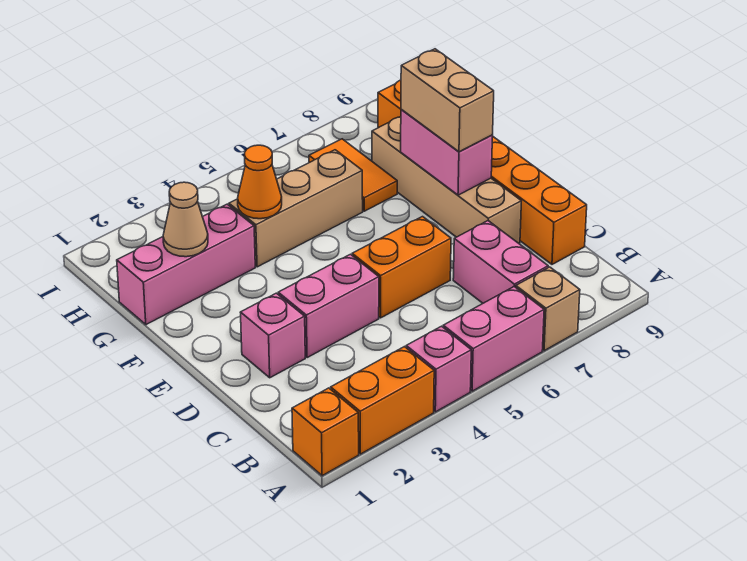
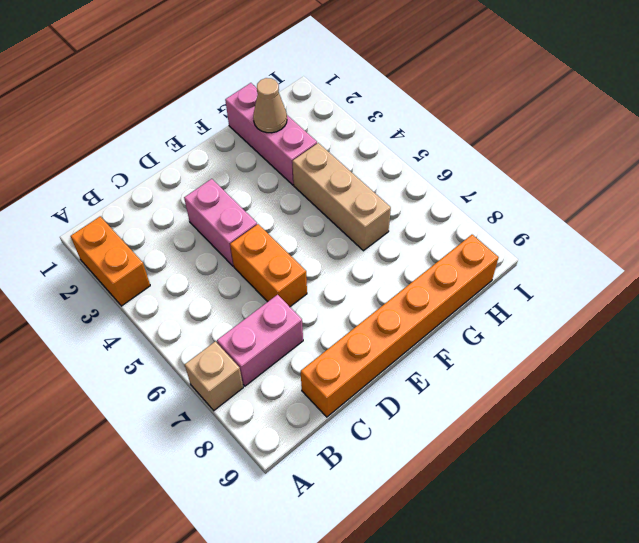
none -> orange 1x1 brick [292,388,359,476]
none -> pink 1x1 brick [406,326,471,412]
none -> pink 1x2 brick [443,287,544,391]

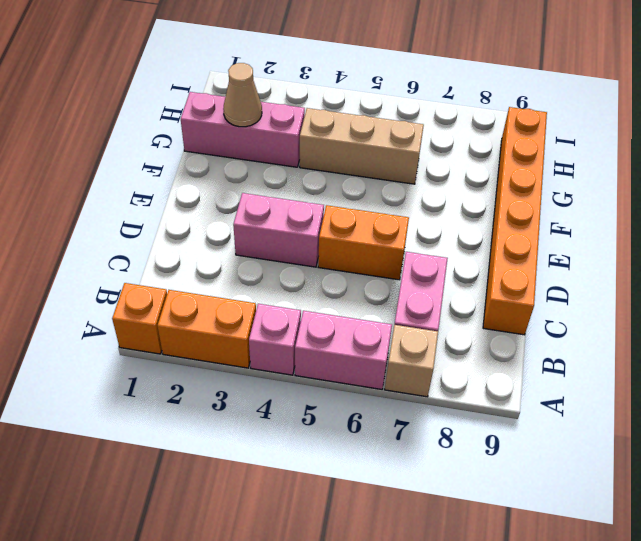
none -> pink 1x1 brick [240,293,305,378]
none -> tan 1x4 brick [372,117,521,243]
none -> orange 1x2 tile [309,139,397,211]

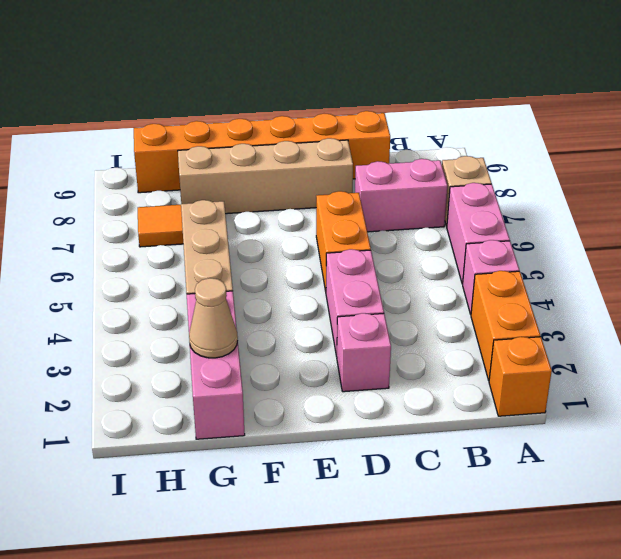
none -> pink 1x2 brick [401,109,493,195]
none -> orange 1x1 cone [238,145,282,219]
none -> tan 1x2 brick [401,49,494,152]

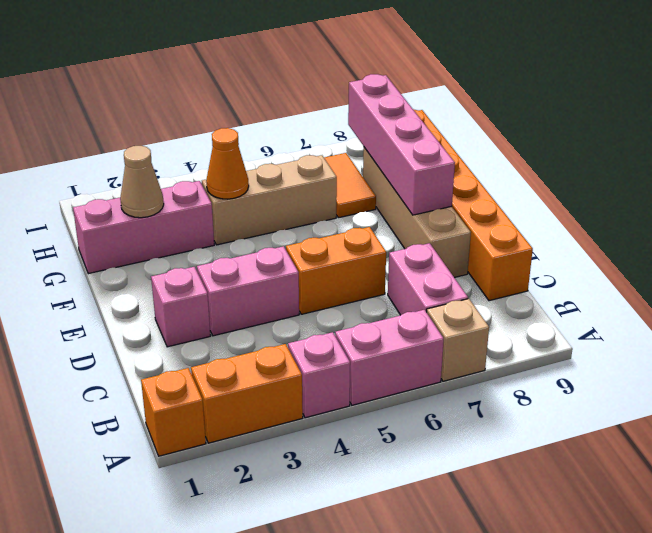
pink 1x4 brick [348,74,455,215] -> pink 1x2 brick [401,109,493,195]
none -> tan 1x2 brick [401,49,494,152]

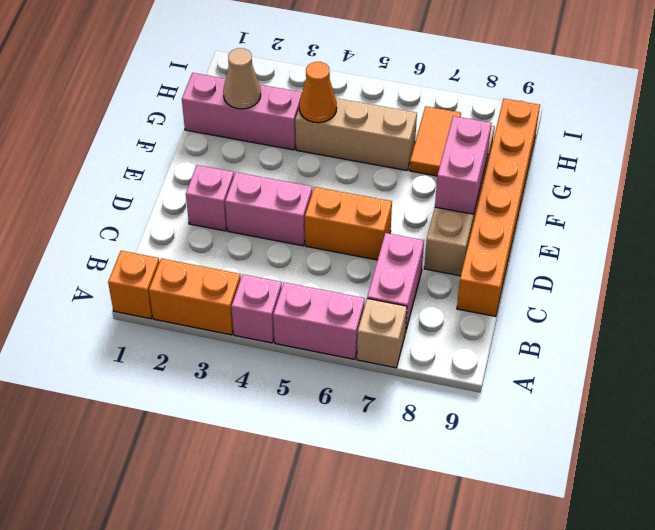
none -> tan 1x2 brick [401,49,494,152]

